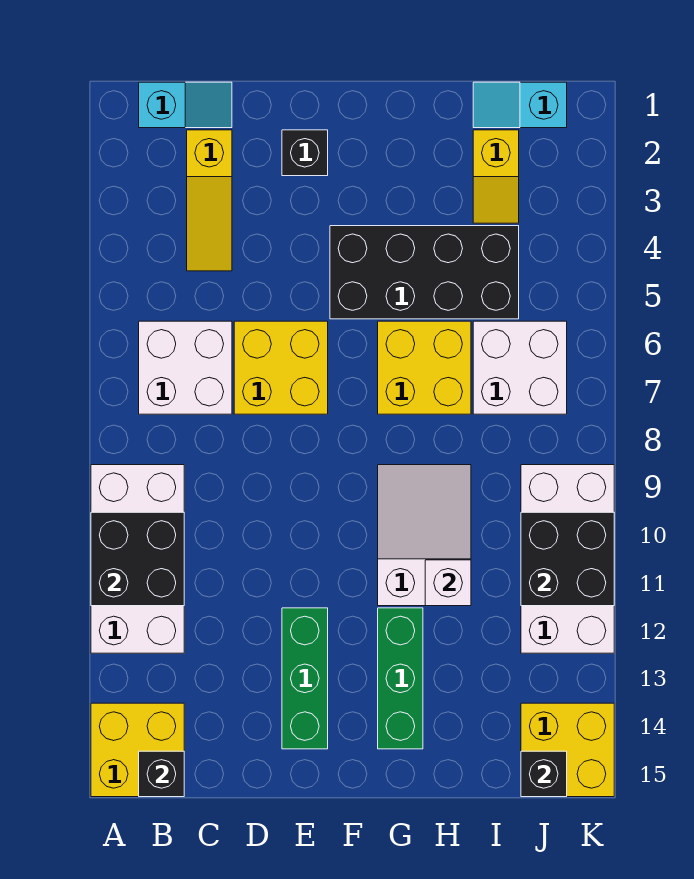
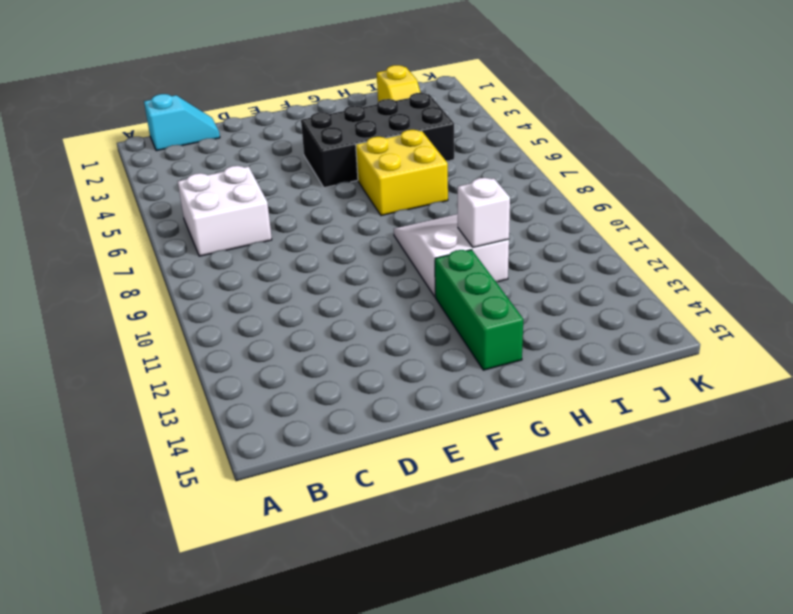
none -> white 2x4 brick [91,465,184,653]
none -> yellow 2x2 brick [91,703,184,797]
none -> yellow 1x3 slope [187,130,232,271]

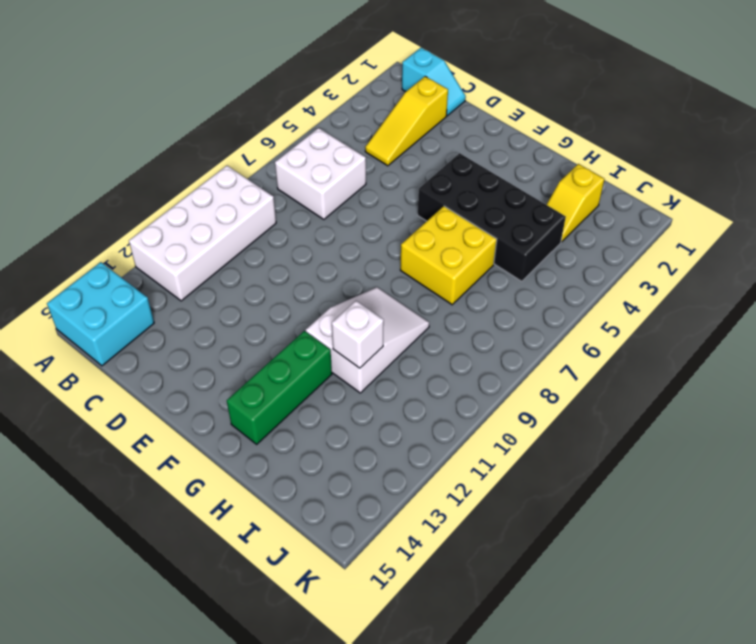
cyan 2x2 brick [47,262,154,366] -> yellow 2x2 brick [91,703,184,797]
none -> yellow 2x2 brick [234,321,328,414]
none -> black 1x1 brick [282,130,328,176]
none -> green 1x3 brick [282,608,328,749]

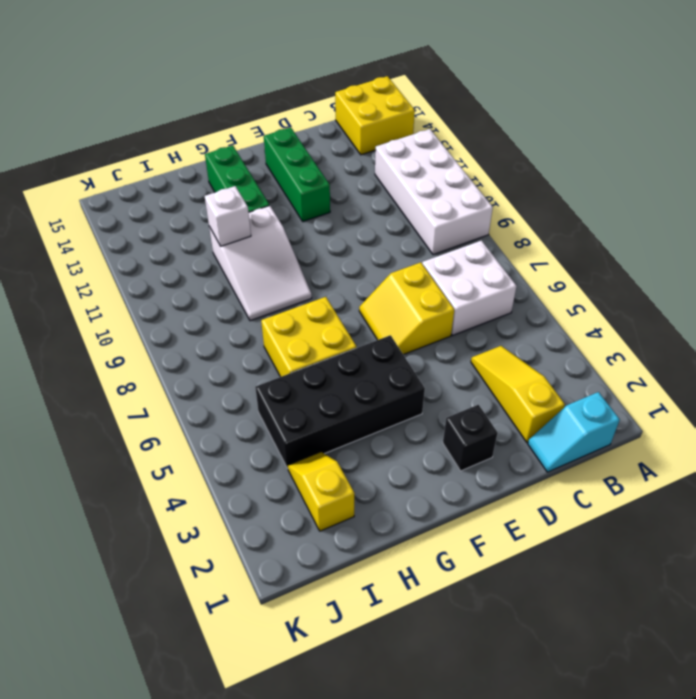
yellow 2x2 slope [359,262,454,355] -> yellow 2x2 brick [234,321,328,414]
none -> cyan 1x2 slope [473,82,567,128]
none -> white 2x2 brick [473,321,567,414]
none -> white 2x4 brick [521,465,614,653]

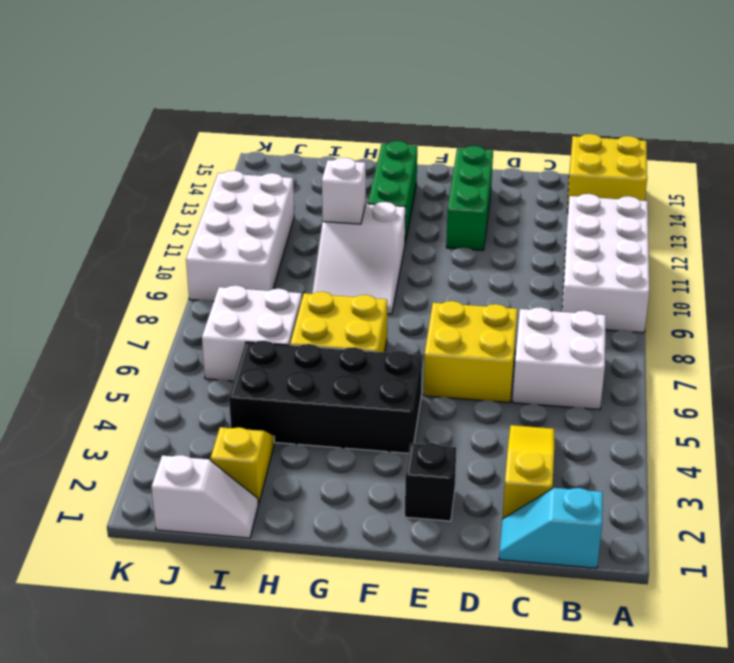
white 1x2 slope [151,455,258,538] -> cyan 1x2 slope [473,82,567,128]
none -> yellow 2x2 brick [521,703,614,797]
none -> black 2x2 brick [91,512,184,606]
none -> black 1x1 brick [139,751,184,797]

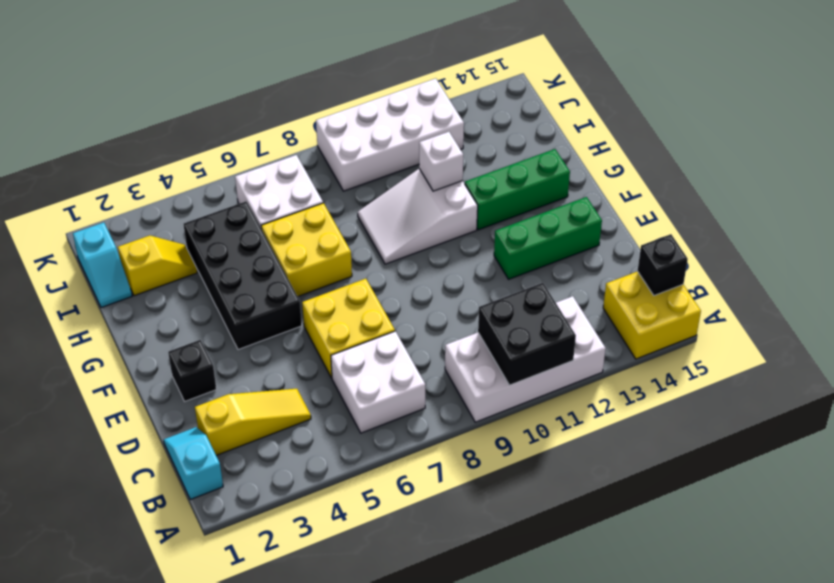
none -> yellow 2x2 brick [521,703,614,797]
none -> black 2x2 brick [521,512,614,606]
none -> black 1x1 brick [521,751,567,797]

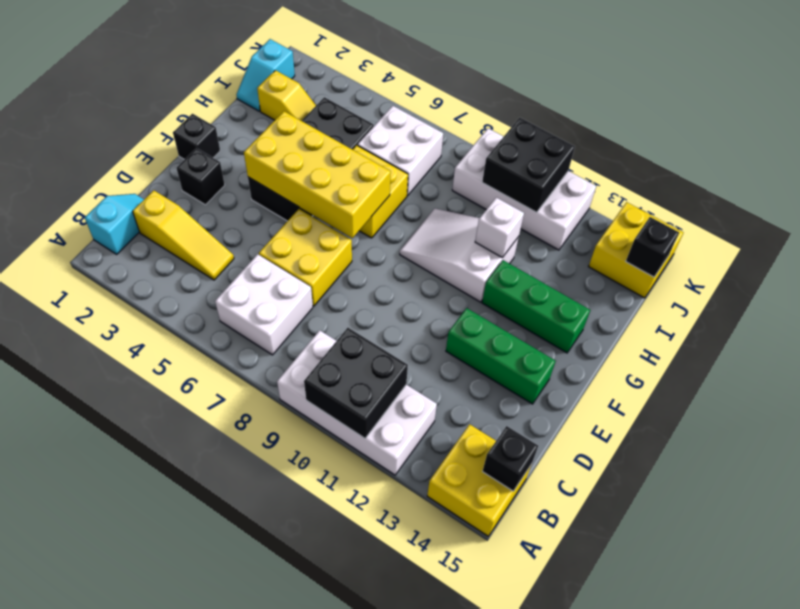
black 1x1 brick [173,114,220,160] -> none
yellow 2x4 brick [244,111,391,238] -> none

